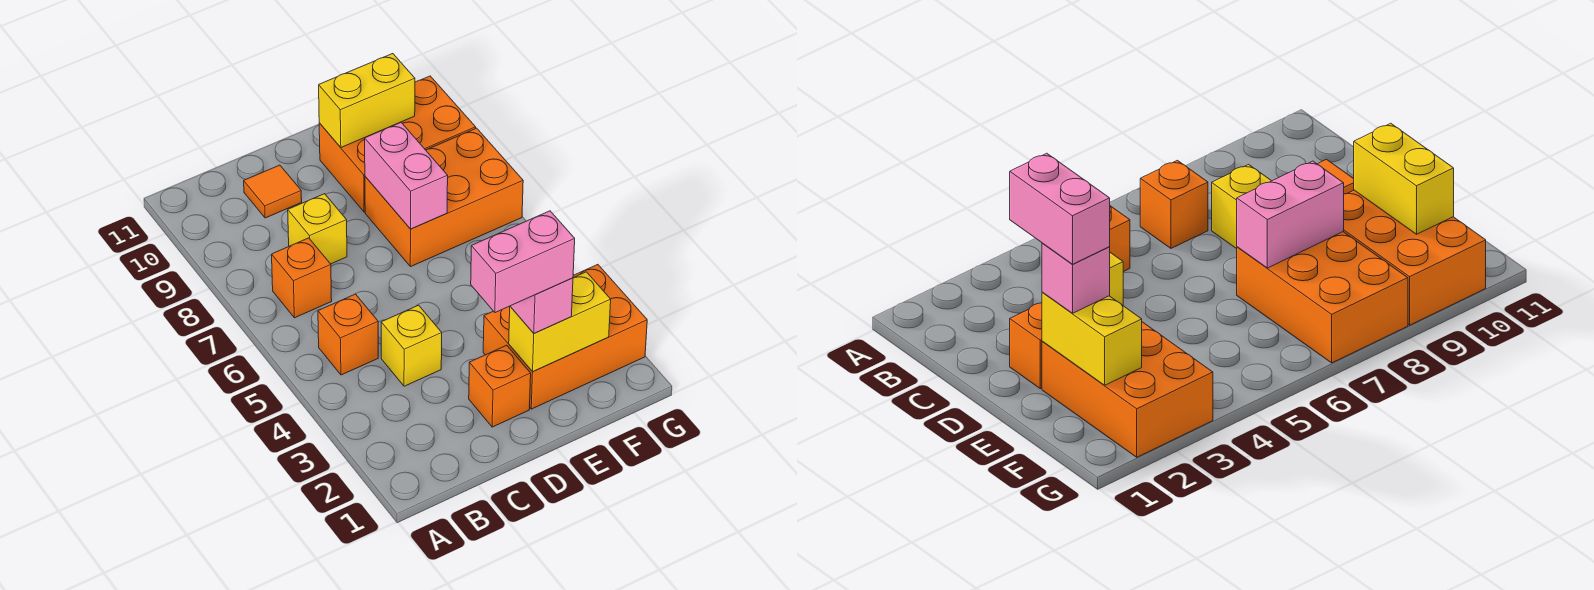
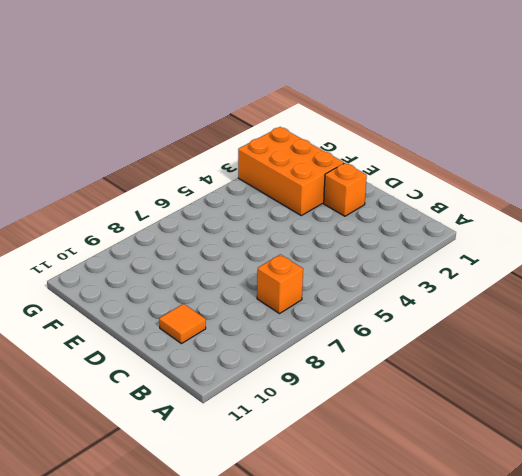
none -> orange 1x1 brick [318,294,378,375]
none -> yellow 1x1 brick [381,305,442,386]
none -> yellow 1x1 brick [288,194,347,264]

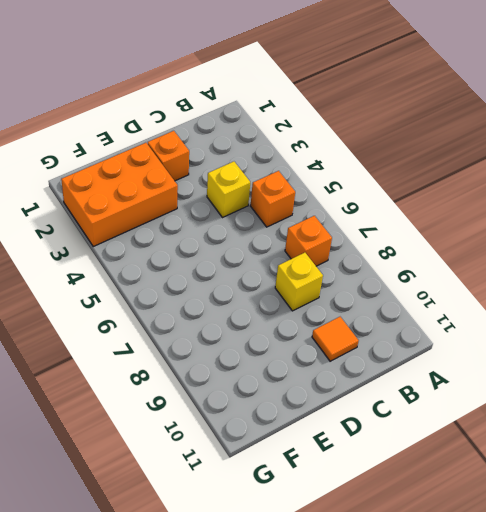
none -> orange 2x3 brick [365,128,523,267]
none -> orange 2x3 brick [319,76,476,212]
none -> yellow 1x2 brick [509,272,611,372]

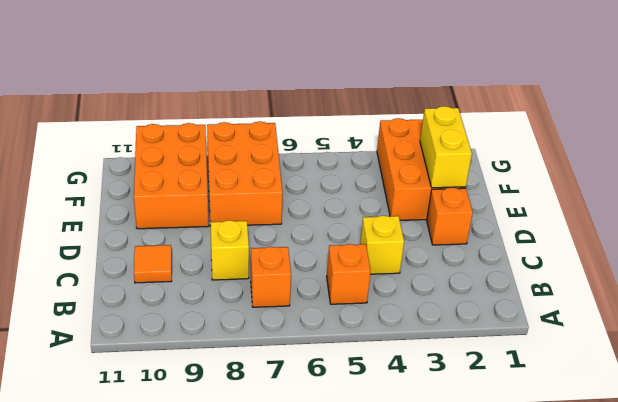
none -> pink 1x2 brick [365,122,448,229]
none -> yellow 1x2 brick [319,54,415,147]
none -> pink 1x1 brick [510,278,573,333]

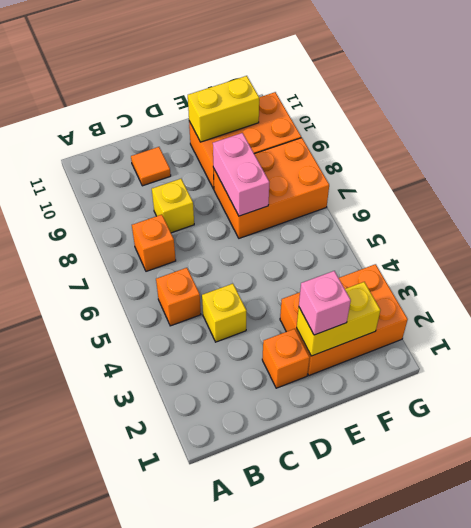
none -> pink 1x2 brick [471,211,575,313]

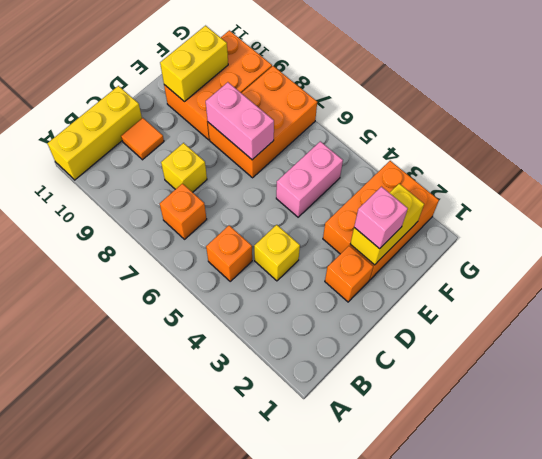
yellow 1x3 brick [47,86,142,180] -> none
pink 1x2 brick [276,141,343,217] -> pink 1x2 brick moved to [471,211,575,313]

